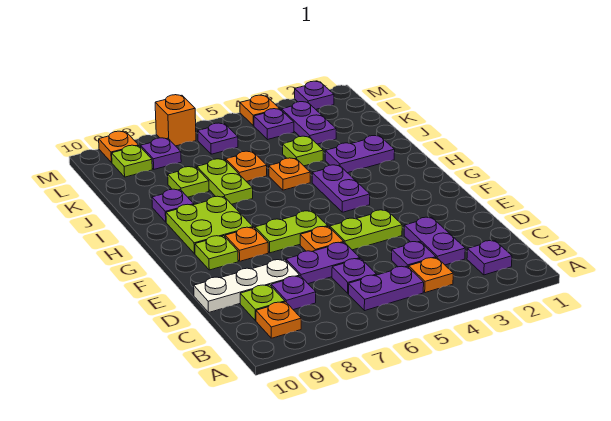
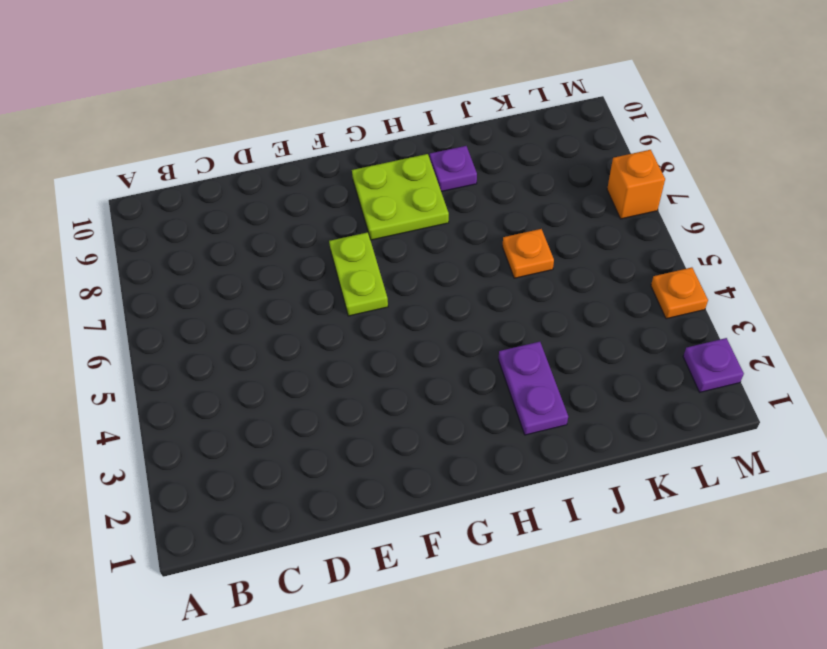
none -> purple 1x1 plate [467,241,512,275]
none -> orange 1x1 plate [409,258,453,293]
none -> purple 1x2 plate [348,266,424,311]
none -> orange 1x1 plate [256,302,301,338]

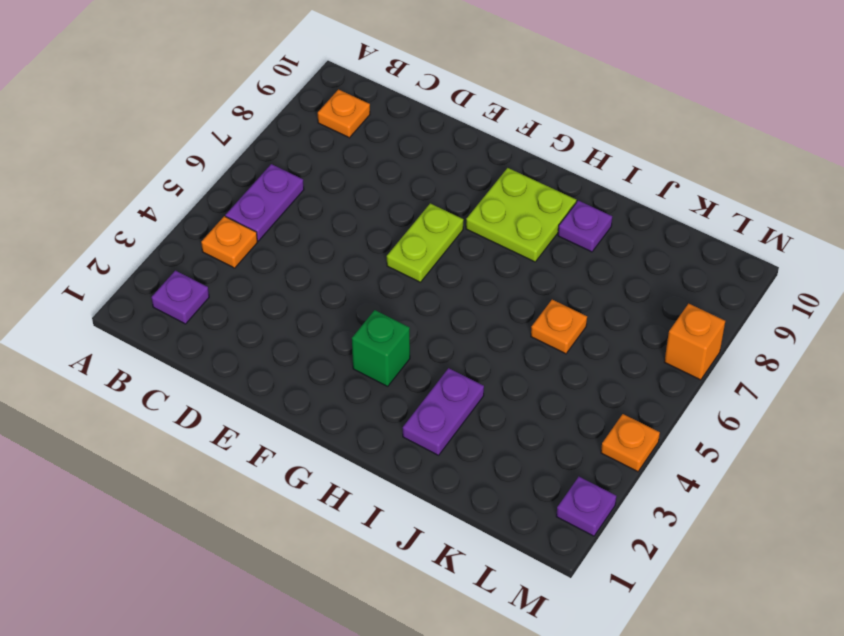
green 1x1 brick [352,310,410,386] -> none
none -> purple 1x2 plate [404,217,465,265]
none -> purple 1x1 plate [392,241,436,267]
none -> purple 1x1 plate [332,258,377,293]
none -> purple 1x1 plate [271,276,316,310]

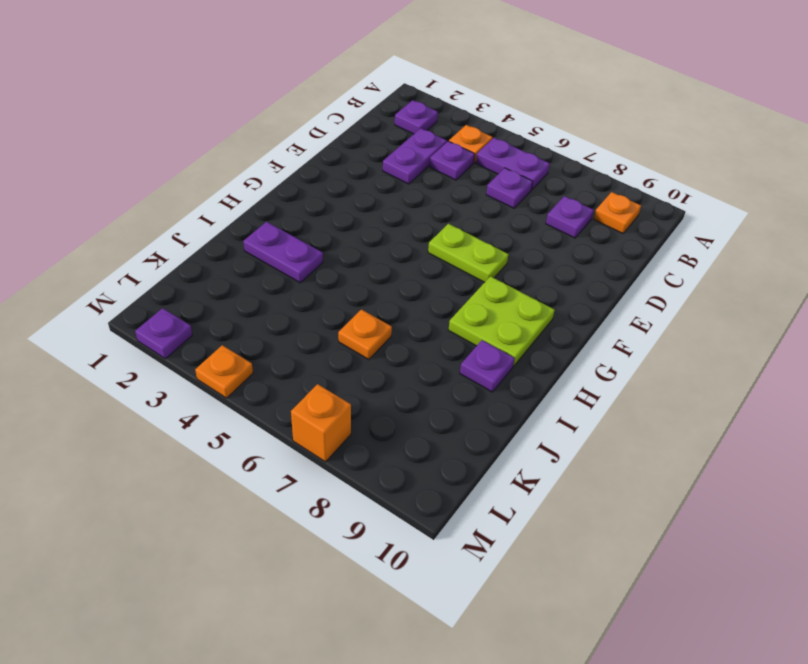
none -> lime 1x1 plate [240,285,285,321]
none -> purple 1x2 plate [286,242,360,284]
none -> white 1x3 plate [194,259,300,312]
none -> lime 1x2 plate [330,210,402,250]

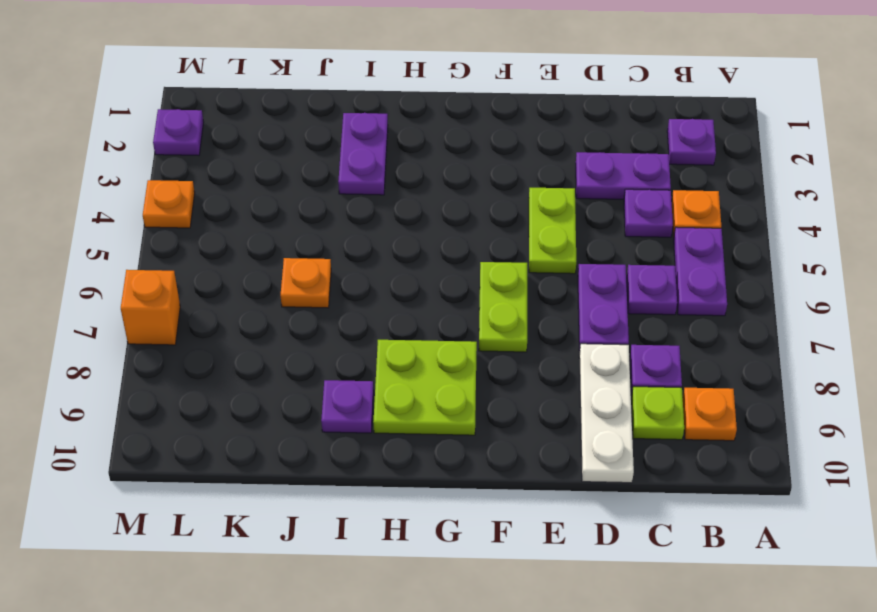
none -> orange 1x1 plate [300,226,344,251]
none -> orange 1x1 plate [225,227,268,261]
none -> lime 1x1 plate [195,236,238,270]
none -> purple 1x2 plate [312,165,370,212]

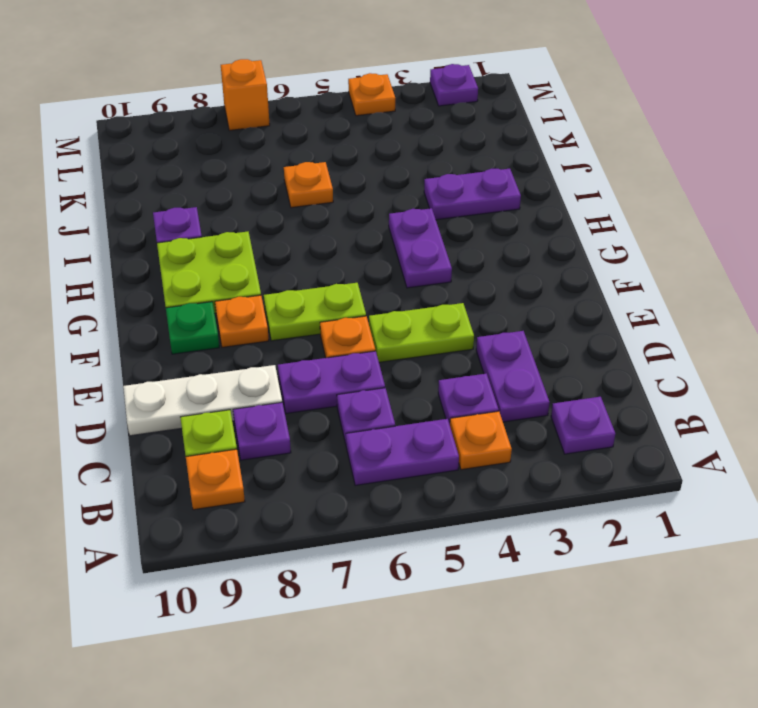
green 1x1 plate [166,302,219,354] -> lime 1x1 plate [195,236,238,270]
none -> orange 1x1 plate [269,158,310,190]
none -> lime 1x2 plate [197,159,253,204]
none -> lime 1x1 plate [283,136,323,166]
none -> lime 1x1 plate [168,167,209,197]

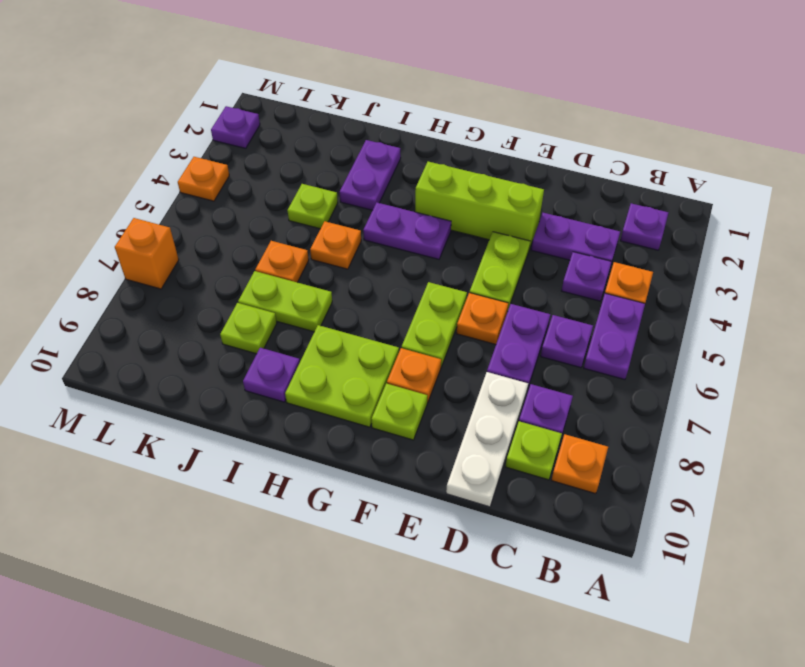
lime 1x3 brick [415,162,544,249] -> none
none -> purple 1x2 plate [282,102,336,144]
none -> purple 1x1 plate [254,109,294,139]
none -> purple 1x1 plate [198,123,238,154]
none -> purple 1x1 plate [141,138,181,169]

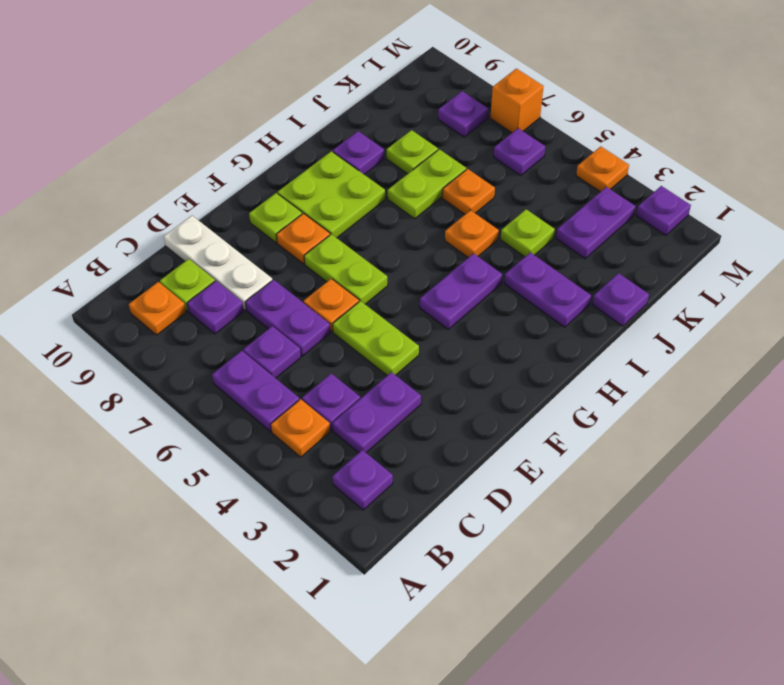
purple 1x1 plate [592,273,649,326] -> purple 1x1 plate moved to [254,109,294,139]
none -> lime 1x1 plate [112,145,152,177]
none -> orange 1x1 plate [99,131,139,163]

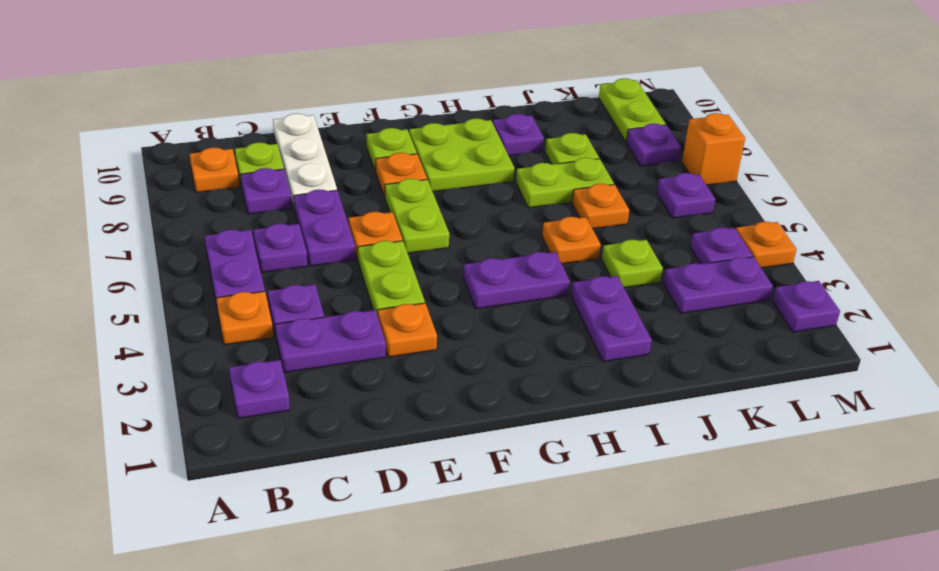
orange 1x1 plate [378,303,437,357] -> orange 1x1 plate moved to [99,131,139,163]
lime 1x2 plate [599,78,666,142] -> lime 1x1 plate [112,145,152,177]

